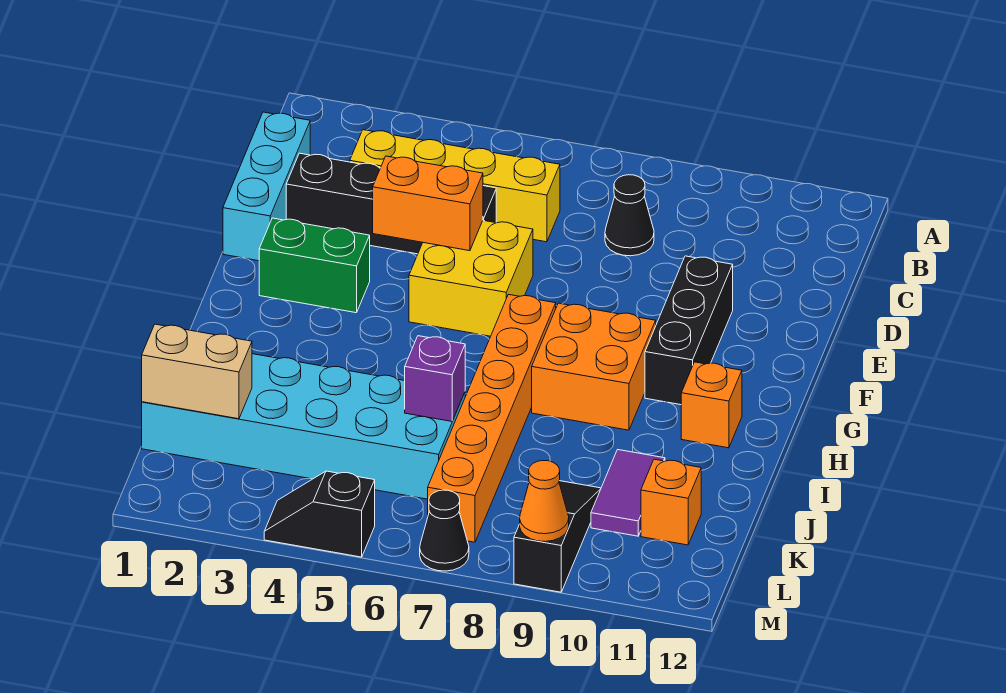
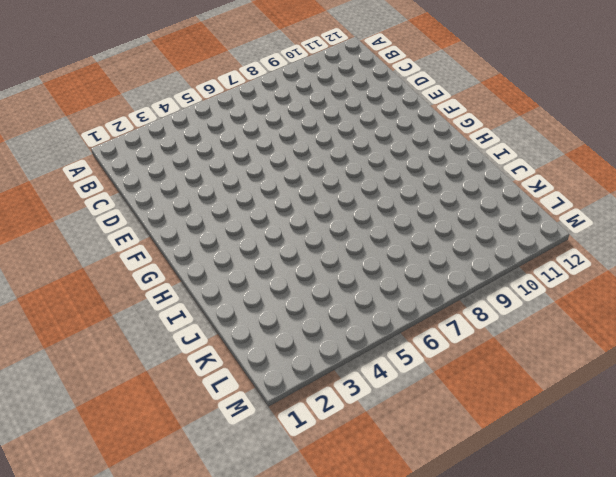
none -> cyan 1x3 brick [223,112,310,261]
none -> yellow 1x4 brick [350,130,560,242]
none -> black 1x1 cone [605,175,654,256]

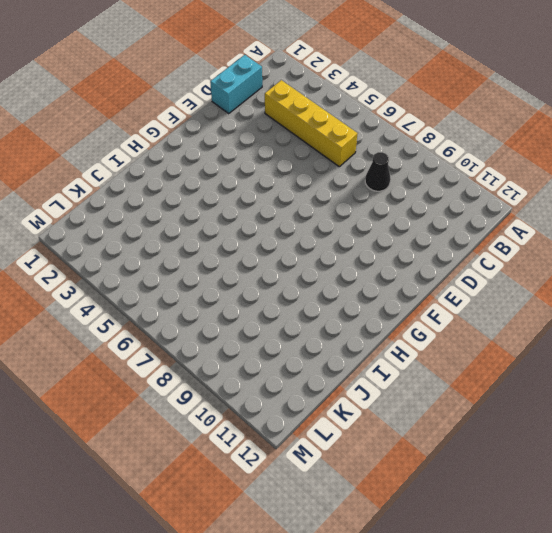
cyan 1x2 brick [210,55,262,113] -> cyan 1x3 brick [223,112,310,261]
none -> black 1x4 brick [286,153,496,254]
none -> yellow 2x2 brick [409,220,533,336]
none -> black 1x3 brick [645,256,733,405]

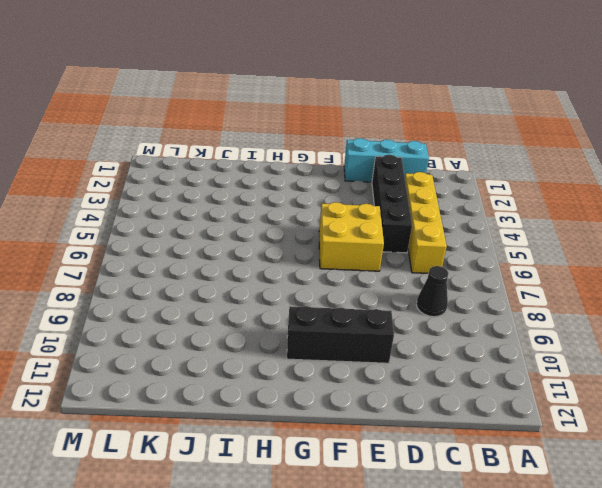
none -> green 1x2 brick [259,218,370,313]
none -> orange 1x6 brick [428,294,556,542]
none -> orange 2x2 brick [532,303,656,430]

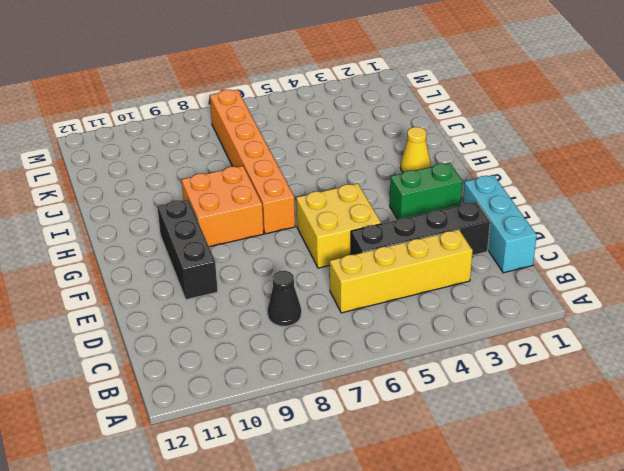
yellow 1x1 cone [400,127,431,172] -> none
none -> orange 1x1 brick [681,362,742,448]
none -> cyan 2x6 brick [142,354,465,499]
none -> purple 1x2 tile [591,450,665,536]

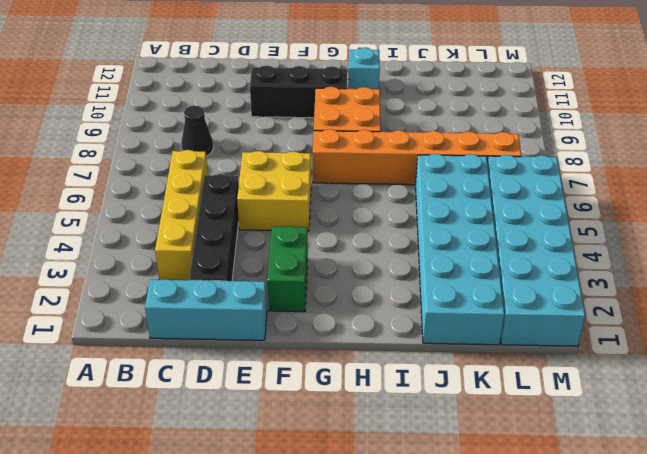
cyan 1x1 brick [348,48,380,89] -> orange 1x1 brick [681,362,742,448]
cyan 2x6 brick [487,155,585,346] -> black 1x2 slope [264,471,375,557]
none -> purple 1x2 tile [591,450,665,536]
none -> black 1x3 slope [514,481,601,592]
none -> orange 1x1 brick [641,459,701,545]

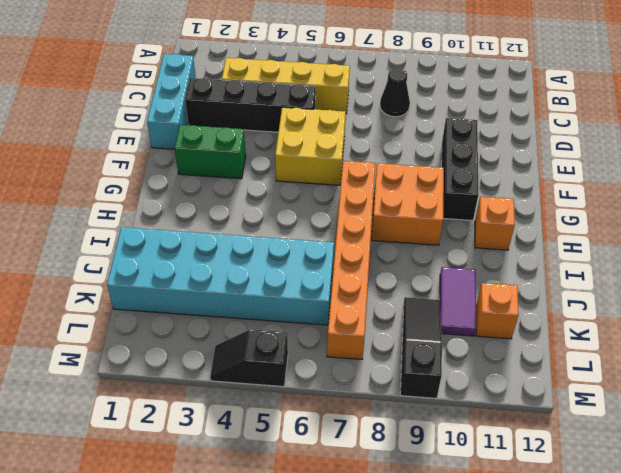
none -> black 1x1 cone [420,490,469,571]
none -> orange 1x2 brick [373,156,483,251]
none -> purple 1x1 brick [405,336,465,421]

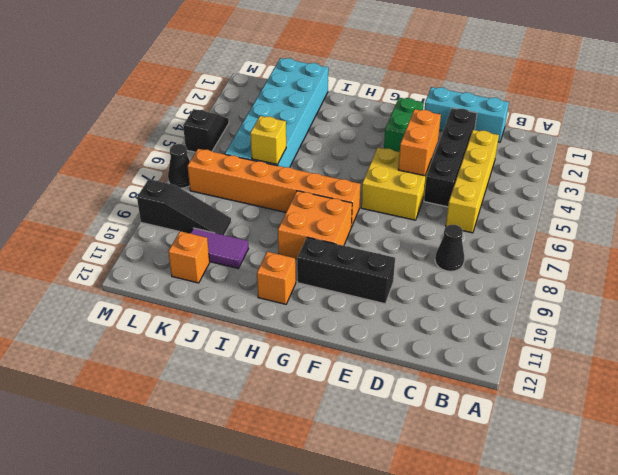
yellow 1x1 brick [250,116,286,165] -> purple 1x1 brick [405,336,465,421]
none -> tan 1x2 brick [142,324,252,419]
none -> orange 1x1 cone [520,461,569,542]

